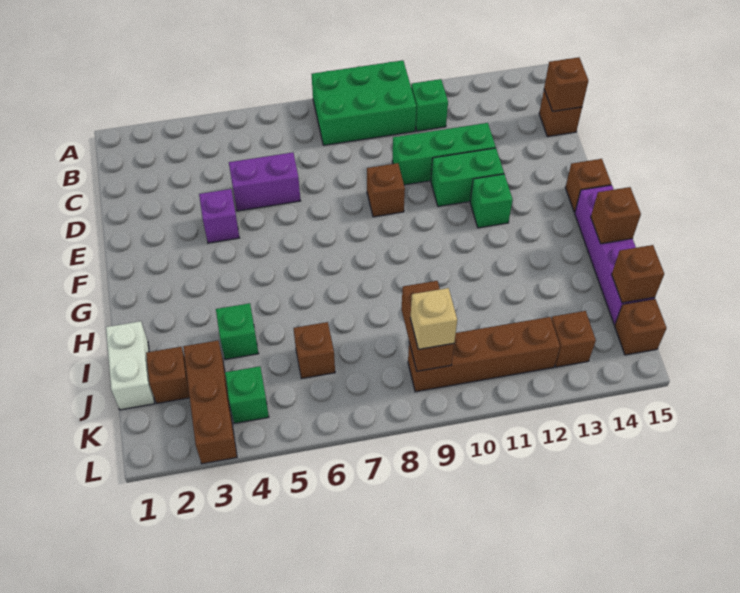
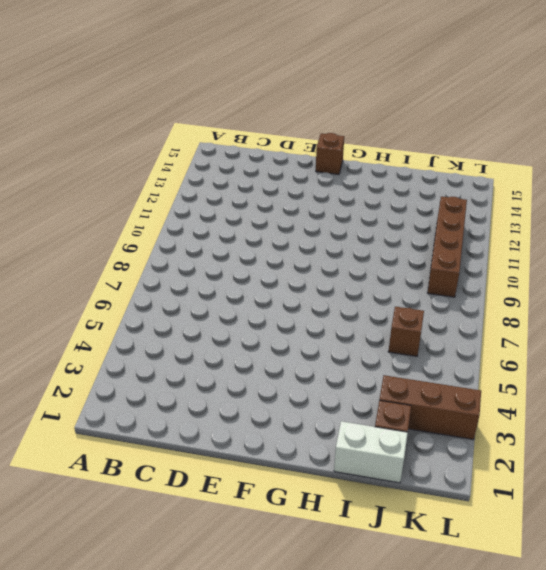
none -> green 2x3 brick [312,60,416,145]
none -> green 1x1 brick [411,79,448,131]
none -> brown 1x1 brick [539,90,582,137]

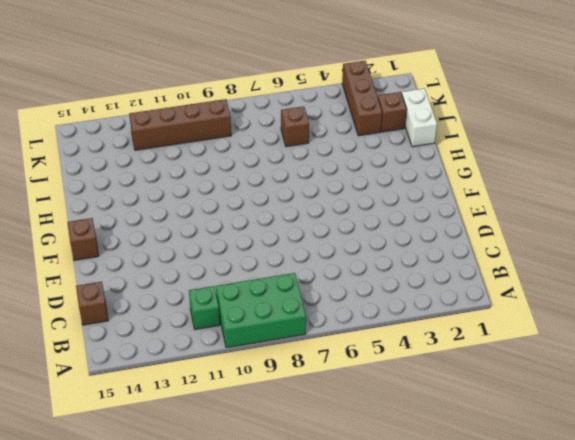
none -> purple 1x2 brick [229,152,301,211]
none -> green 1x3 brick [392,123,496,185]
none -> purple 1x1 brick [199,189,240,243]

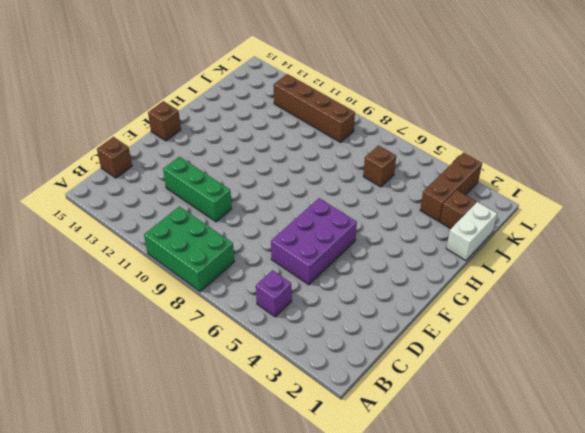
purple 1x1 brick [256,270,292,317] -> purple 1x1 brick moved to [199,189,240,243]
purple 2x3 brick [271,198,357,285] -> purple 1x2 brick [229,152,301,211]
none -> green 1x1 brick [411,79,448,131]
none -> brown 1x1 brick [367,163,405,217]
none -> green 1x2 brick [431,148,504,207]

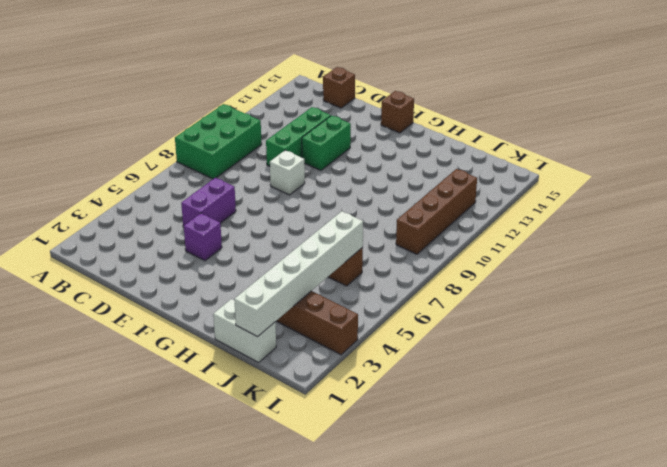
white 1x1 brick [270,150,305,195] -> brown 1x1 brick [367,163,405,217]
white 1x6 brick [234,211,363,337] -> none
none -> green 1x1 brick [411,79,448,131]
none -> green 1x1 brick [470,174,513,228]
none -> purple 1x4 brick [575,185,655,325]

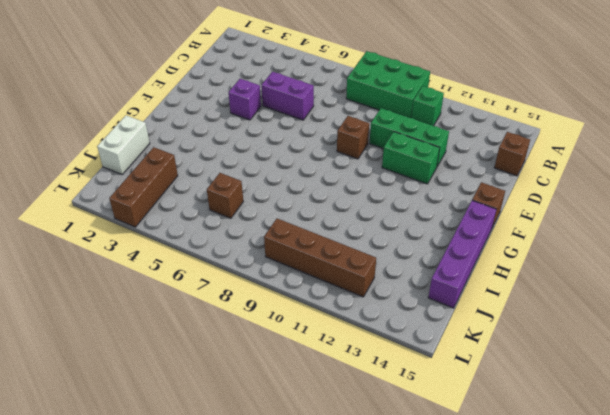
none -> green 1x1 brick [470,174,513,228]
none -> green 1x1 brick [216,303,259,359]
none -> brown 1x1 brick [146,347,190,403]

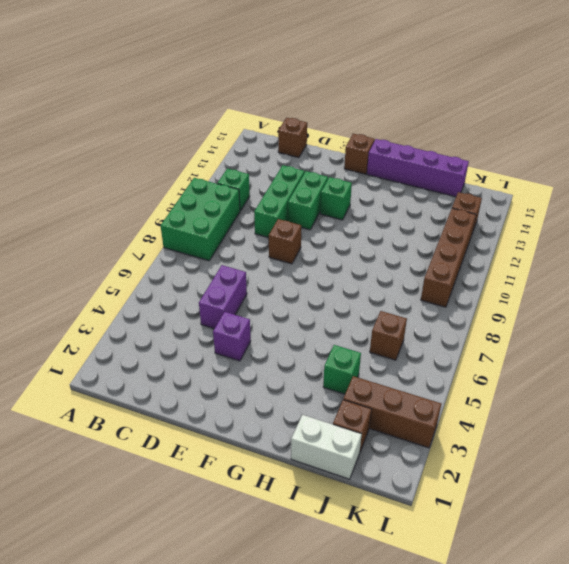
none -> green 1x1 brick [225,366,269,424]
none -> brown 1x1 brick [615,299,666,355]
none -> brown 1x1 brick [544,57,588,111]

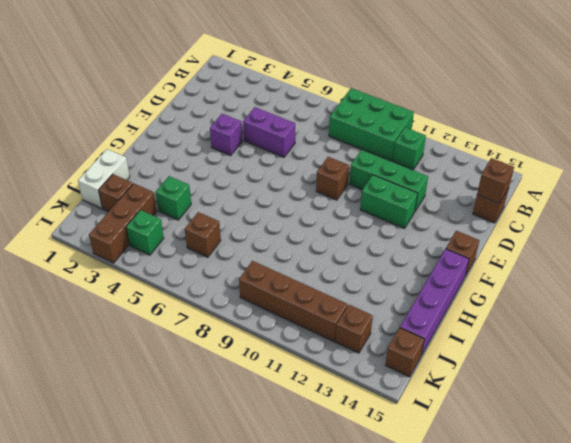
none -> green 1x1 brick [470,174,513,228]
none -> brown 1x1 brick [591,187,641,244]
none -> brown 1x2 brick [402,281,454,371]

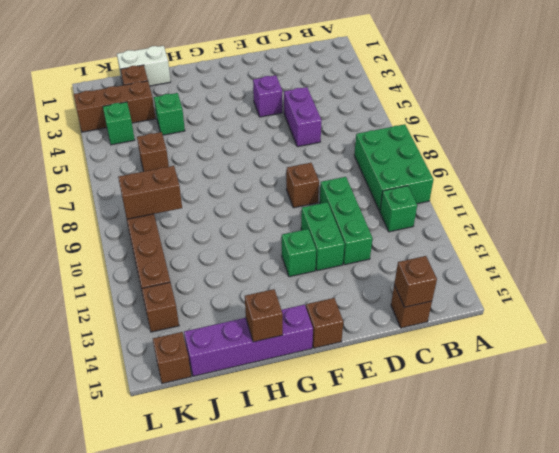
none -> brown 1x1 brick [612,245,664,303]
none -> tan 1x1 brick [410,288,457,349]

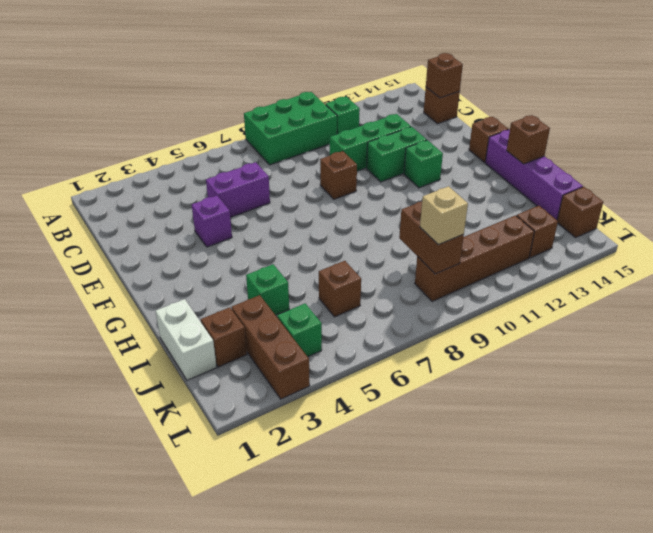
none -> brown 1x1 brick [612,245,664,303]

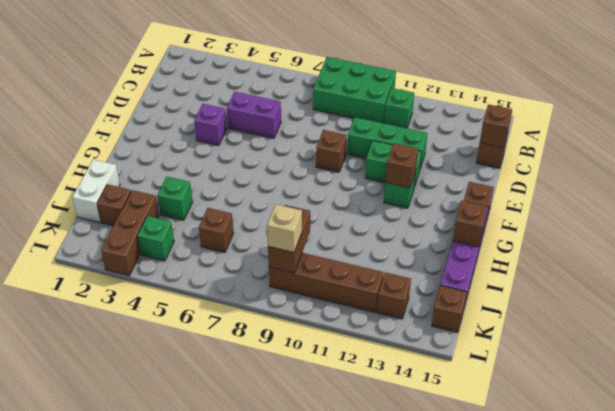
brown 1x1 brick [385,143,418,188] -> brown 1x1 brick moved to [612,245,664,303]

